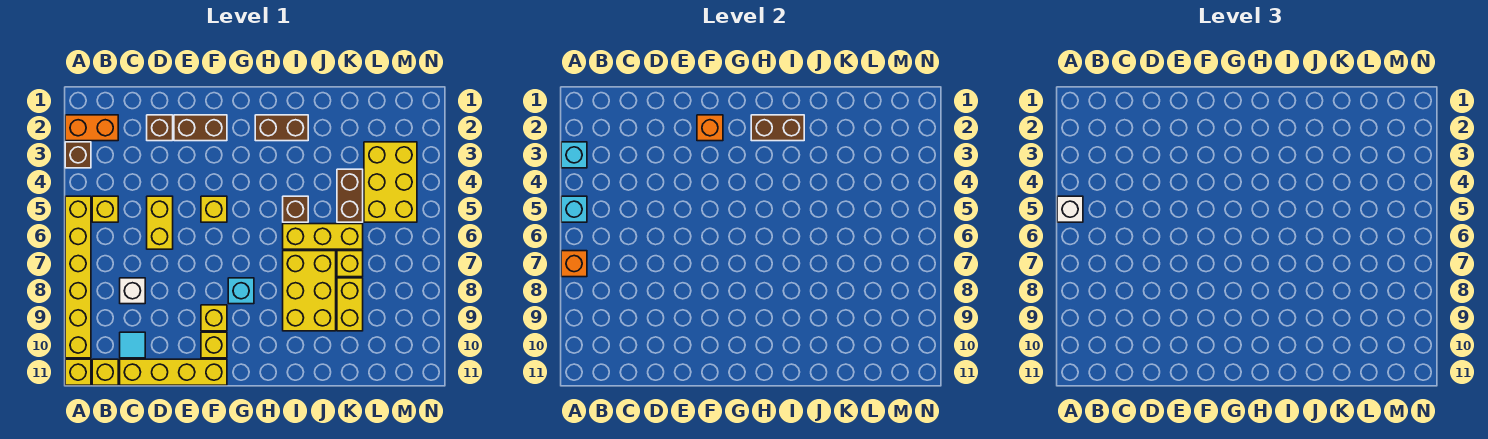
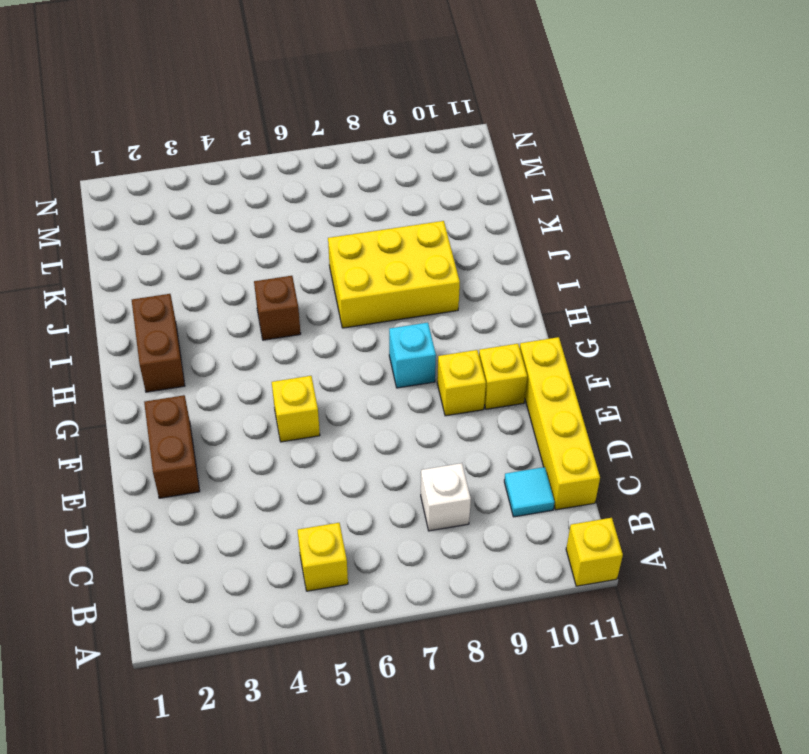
none -> orange 1x2 brick [65,115,118,141]
none -> brown 1x1 brick [65,142,91,168]
none -> yellow 1x6 brick [65,196,91,358]
none -> yellow 1x1 brick [92,359,118,385]

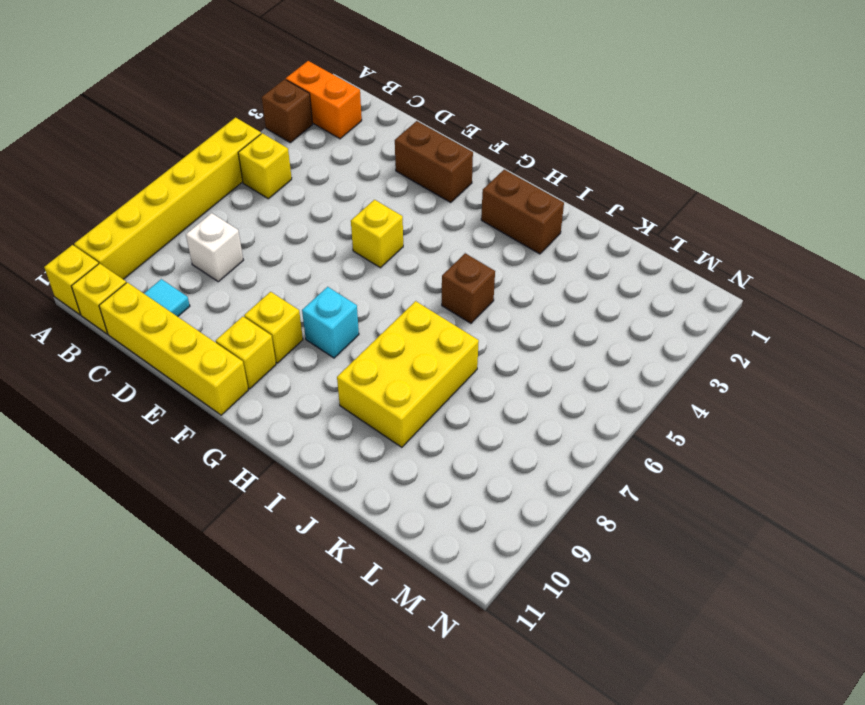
none -> brown 1x1 brick [147,115,173,141]
none -> yellow 1x2 brick [147,196,173,249]
none -> yellow 1x3 brick [283,224,363,249]
none -> brown 1x2 brick [337,169,363,222]

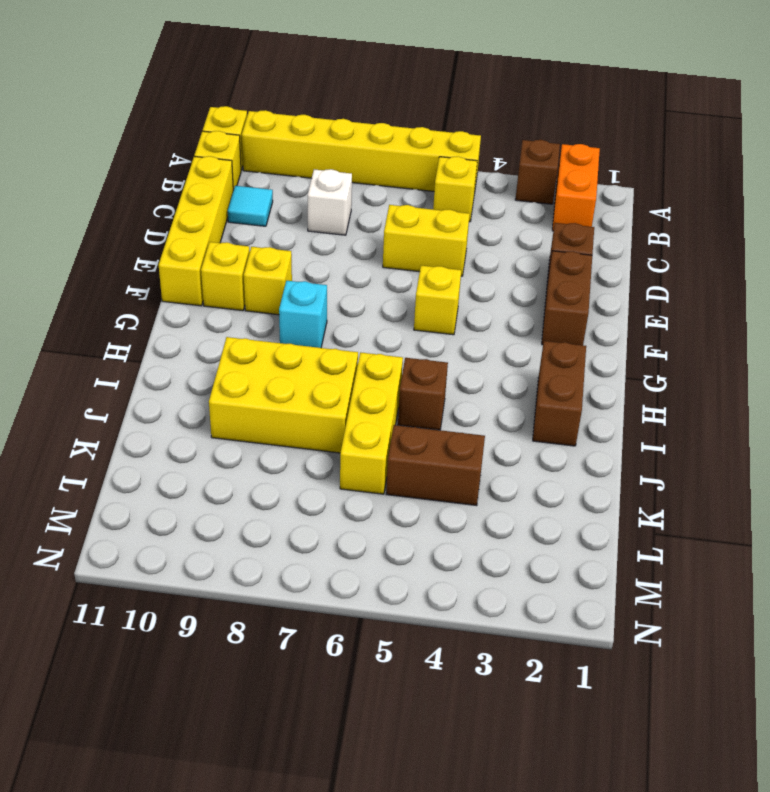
none -> yellow 1x1 brick [337,251,363,277]
none -> yellow 1x2 brick [337,278,363,331]
none -> yellow 2x3 brick [364,142,417,222]
none -> cyan 1x1 brick [561,142,587,168]

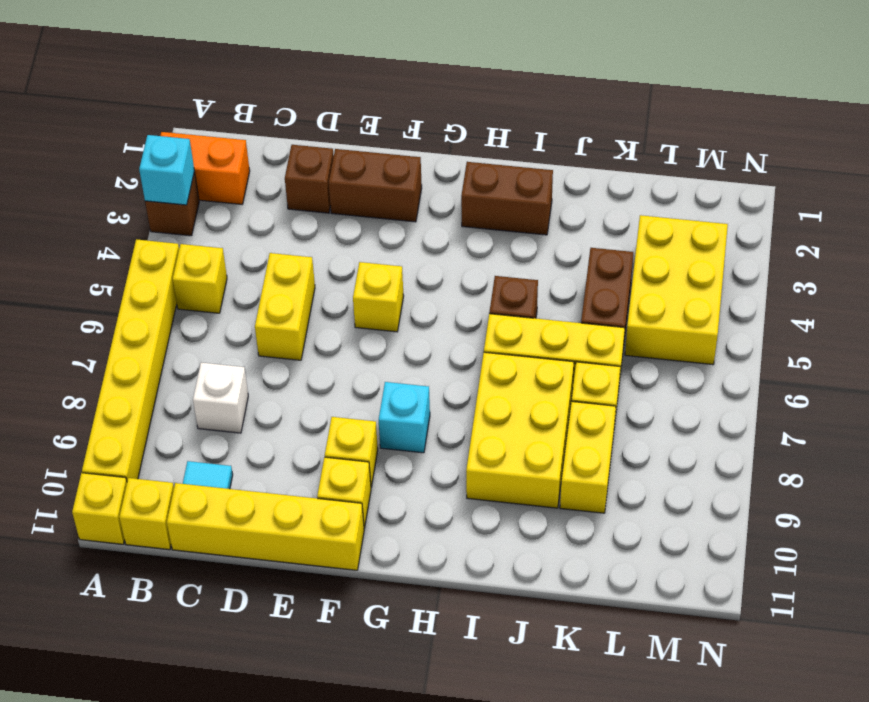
none -> cyan 1x1 brick [561,196,587,222]
none -> orange 1x1 brick [561,251,587,277]
none -> orange 1x1 brick [697,115,723,141]
none -> brown 1x2 brick [751,115,804,141]

